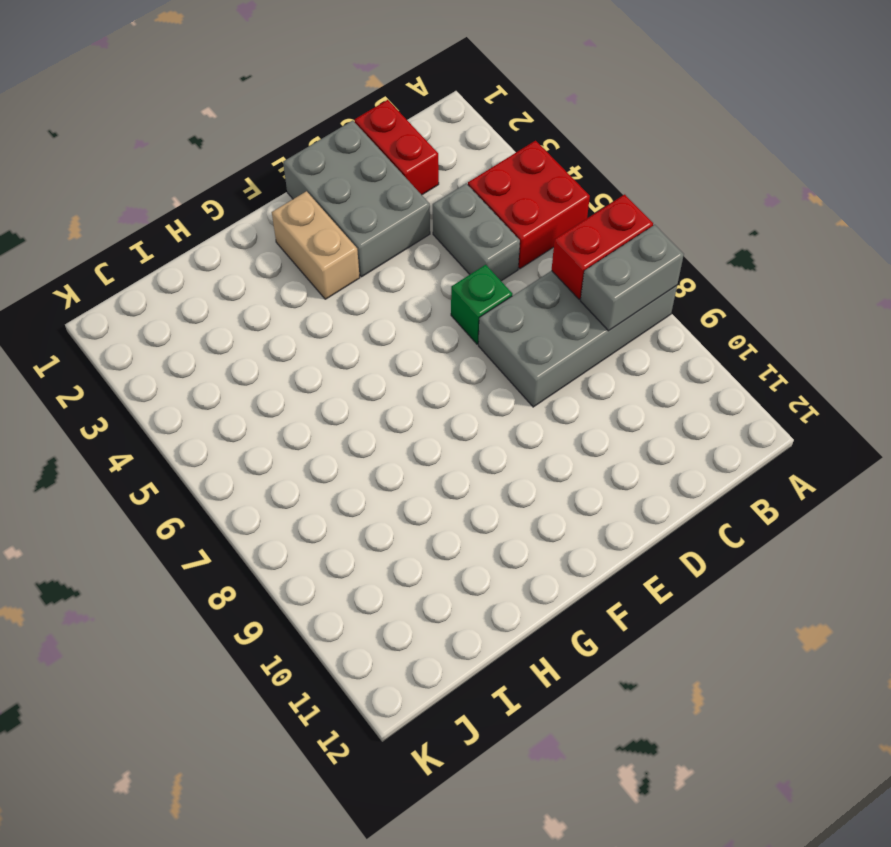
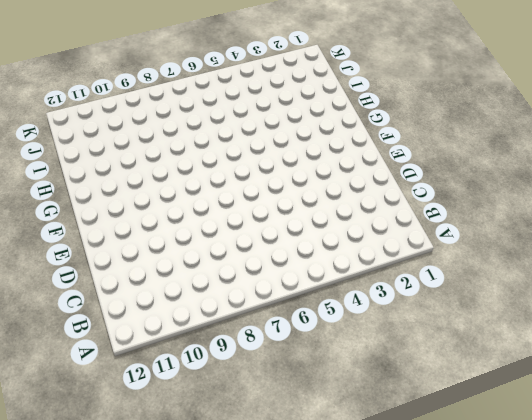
none -> red 2x2 brick [468,141,590,269]
none -> grey 2x4 brick [478,271,677,407]

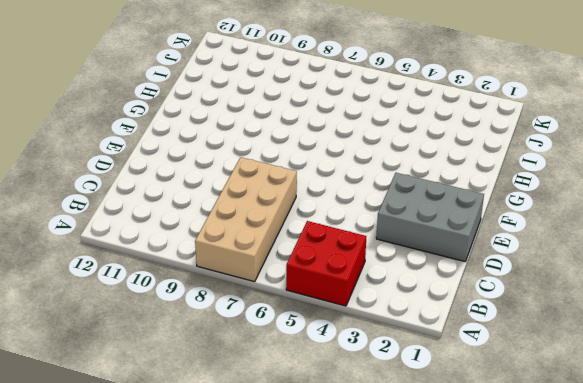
tan 2x4 brick [195,157,297,282] -> grey 2x4 brick [478,271,677,407]
none -> red 1x2 brick [355,100,439,195]
none -> grey 1x2 brick [433,183,520,281]

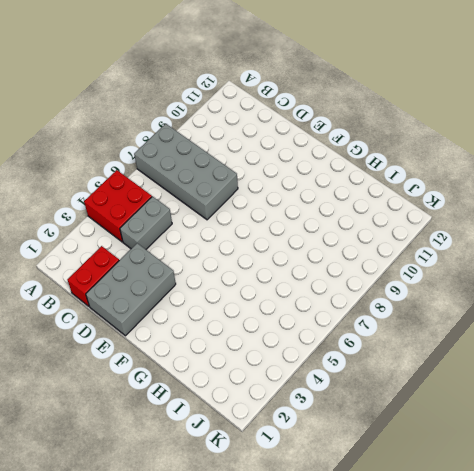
none -> green 1x1 brick [451,265,512,344]
none -> tan 1x2 brick [272,191,360,299]

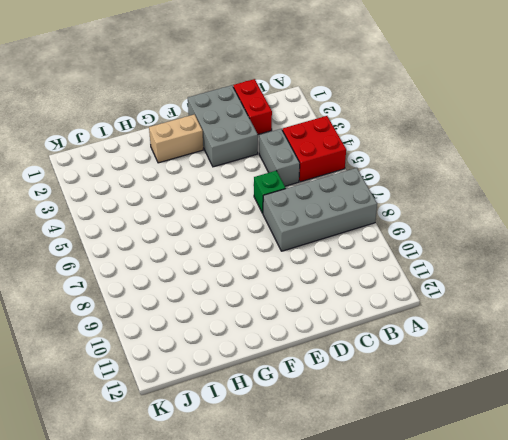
tan 1x2 brick [149,114,203,163] -> tan 1x2 brick turned to [272,191,360,299]
none -> red 1x2 brick [552,194,653,299]
none -> grey 1x2 brick [580,225,684,331]

